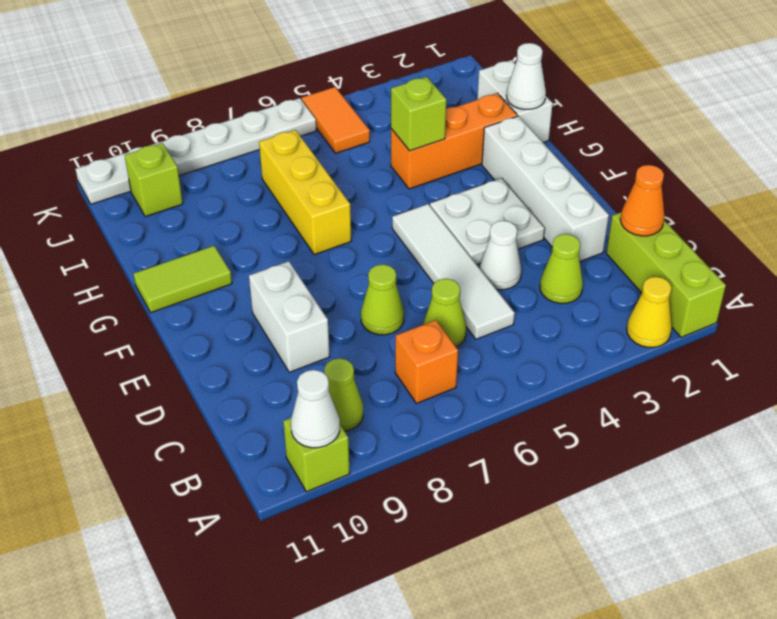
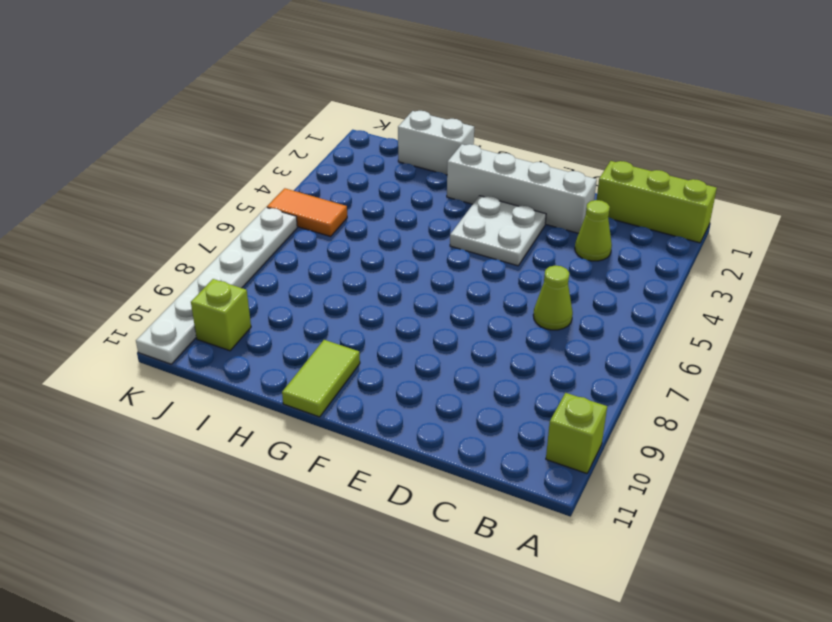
none -> yellow 1x1 cone [627,277,672,347]
none -> orange 1x1 brick [395,320,458,403]
none -> lime 1x1 cone [324,358,363,431]

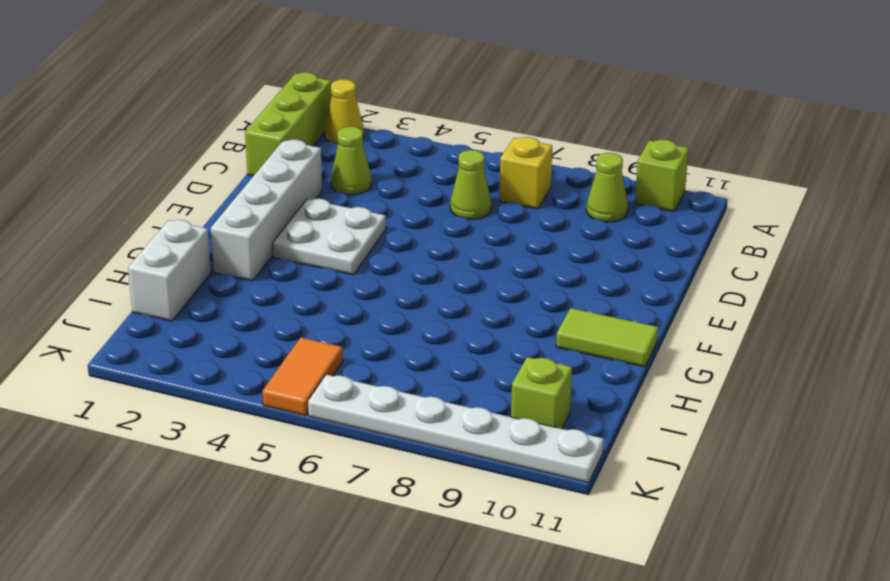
yellow 1x1 brick [500,137,552,209] -> orange 1x1 brick [395,320,458,403]
none -> white 1x4 tile [392,204,515,339]
none -> white 1x1 cone [480,221,522,290]
none -> lime 1x1 cone [361,264,404,335]

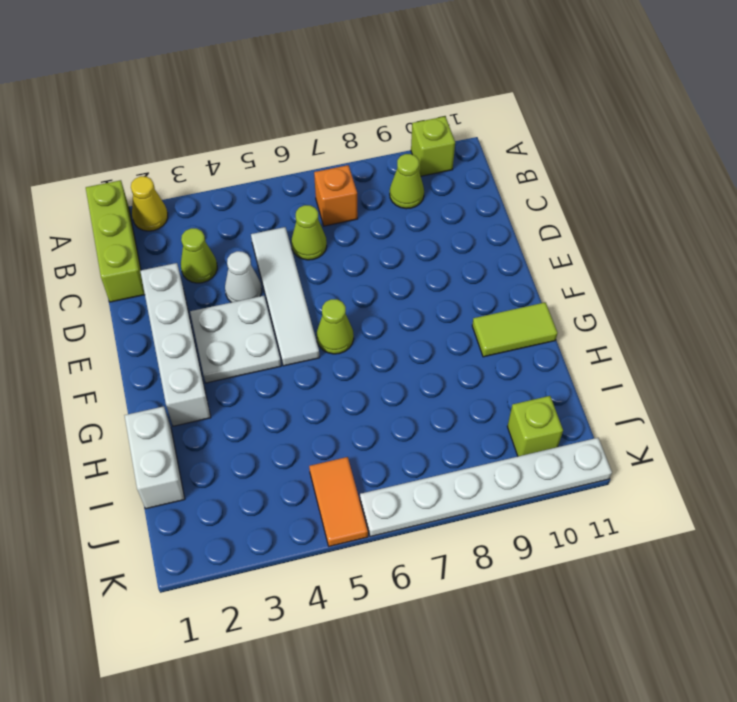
lime 1x1 cone [317,299,354,354] -> lime 1x1 cone moved to [361,264,404,335]
none -> white 1x2 brick [249,261,330,372]
none -> yellow 1x3 brick [259,130,351,255]
none -> orange 1x3 brick [391,93,517,189]

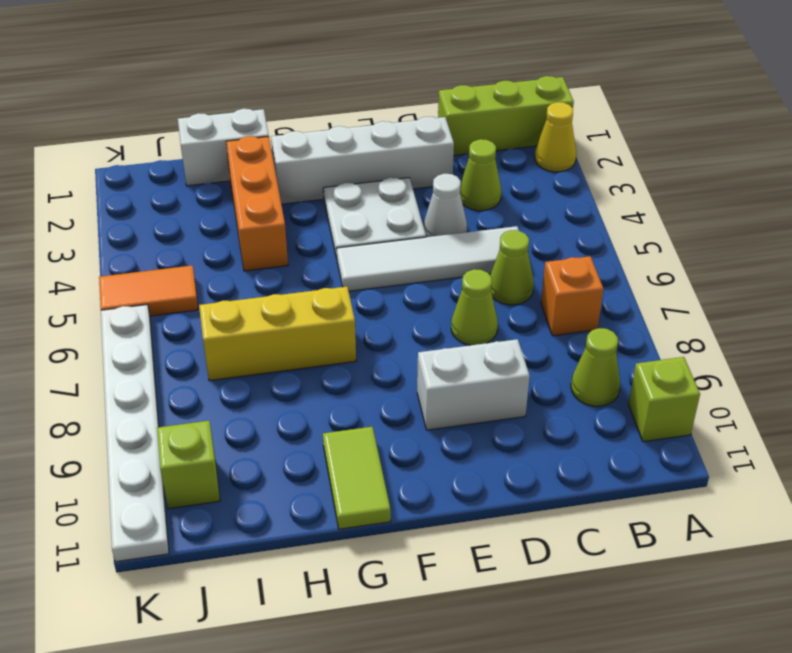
none -> white 1x1 cone [291,370,340,448]
none -> orange 1x1 cone [620,165,665,236]
none -> white 1x1 cone [507,43,546,109]

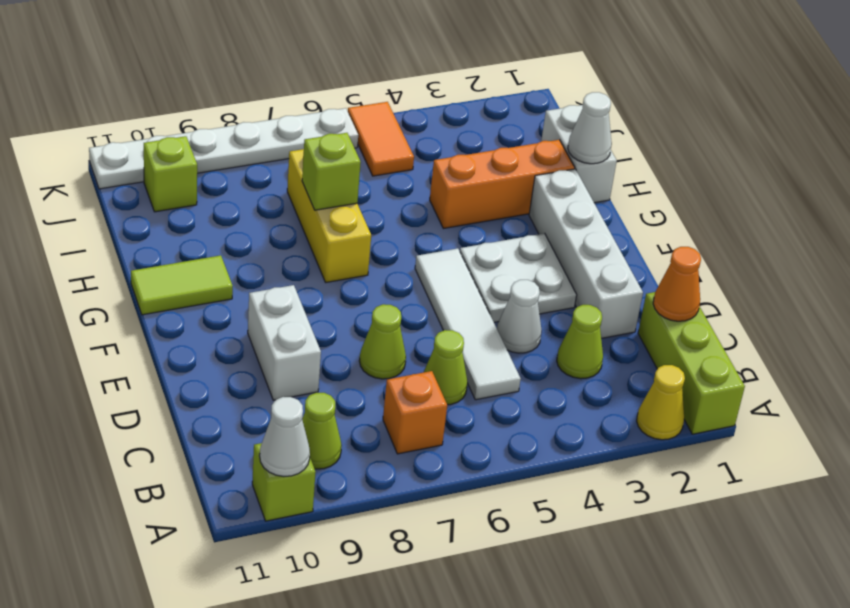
lime 1x1 brick [302,133,361,210] -> lime 1x1 brick moved to [391,77,446,151]

